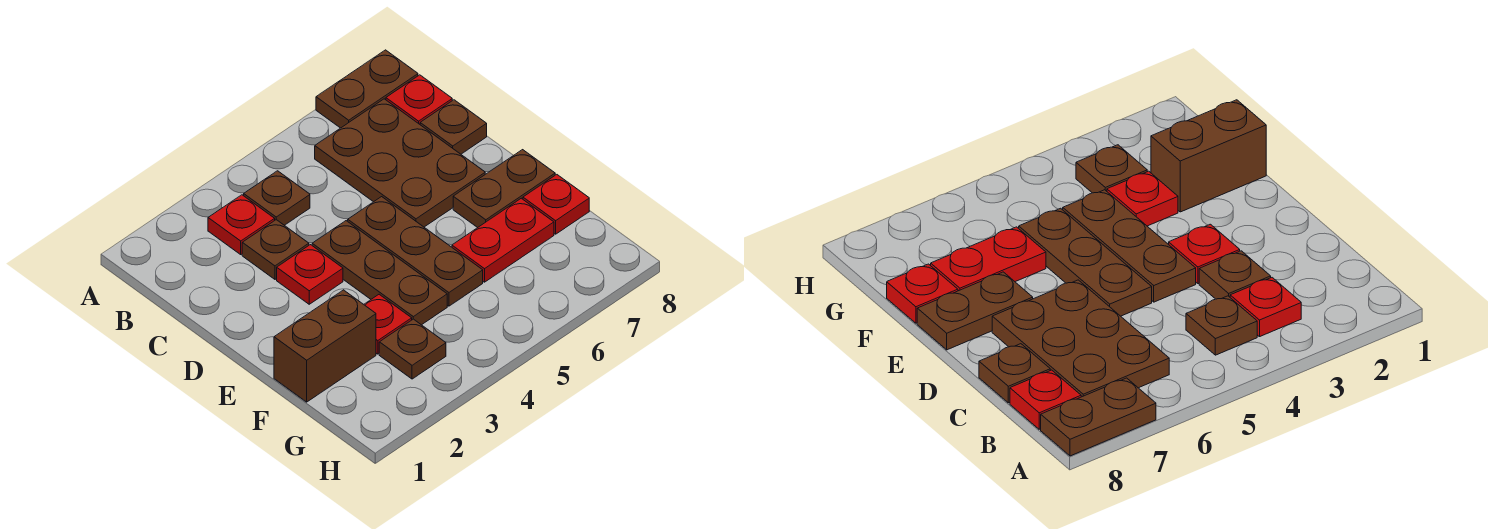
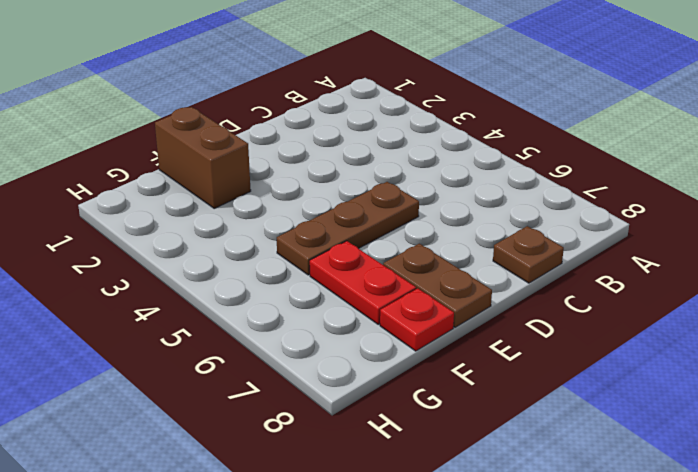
none -> brown 1x2 plate [316,50,418,128]
none -> red 1x1 plate [208,195,275,254]
none -> brown 1x1 plate [244,171,310,225]

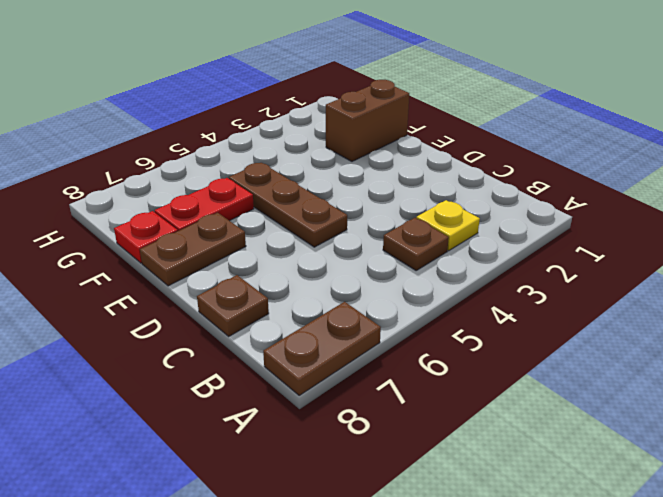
yellow 1x1 plate [416,200,480,251] -> red 1x1 plate [208,195,275,254]
none -> brown 2x3 plate [315,99,485,227]
none -> red 1x1 plate [386,75,452,124]
none -> brown 1x1 plate [242,220,309,279]

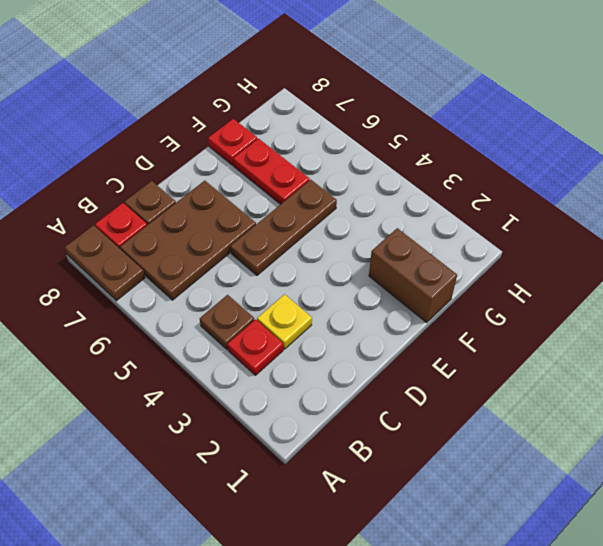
yellow 1x1 plate [257,294,312,349] -> brown 1x1 plate [242,220,309,279]
none -> red 1x1 plate [277,245,343,304]
none -> brown 1x3 plate [312,221,447,325]
none -> brown 1x2 plate [453,150,555,228]

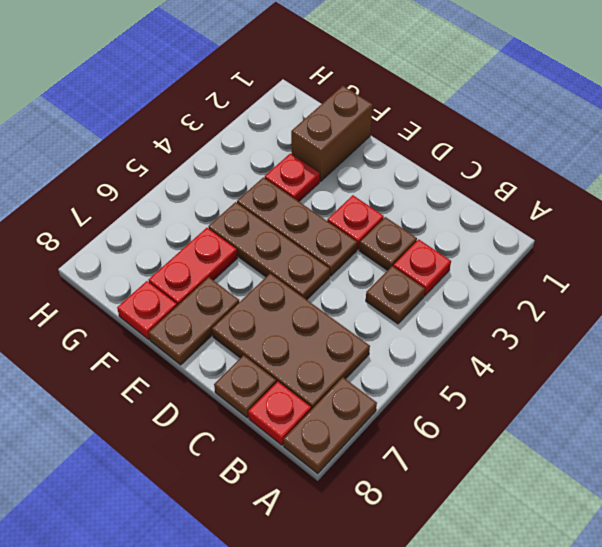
none -> brown 1x1 plate [379,319,446,379]

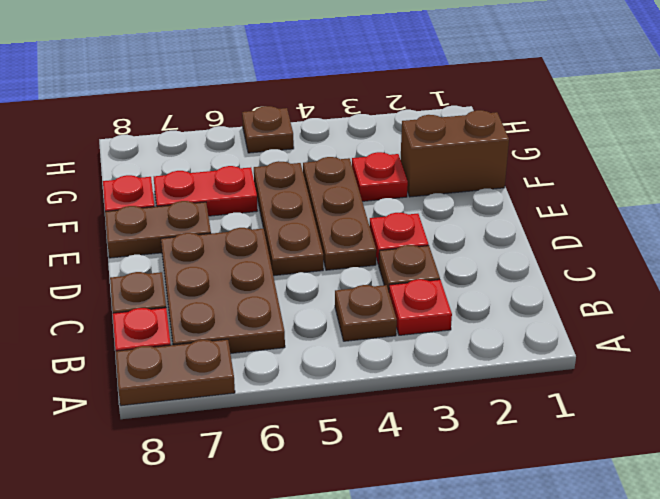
brown 1x1 plate [242,106,294,153] -> brown 1x1 plate moved to [379,319,446,379]

